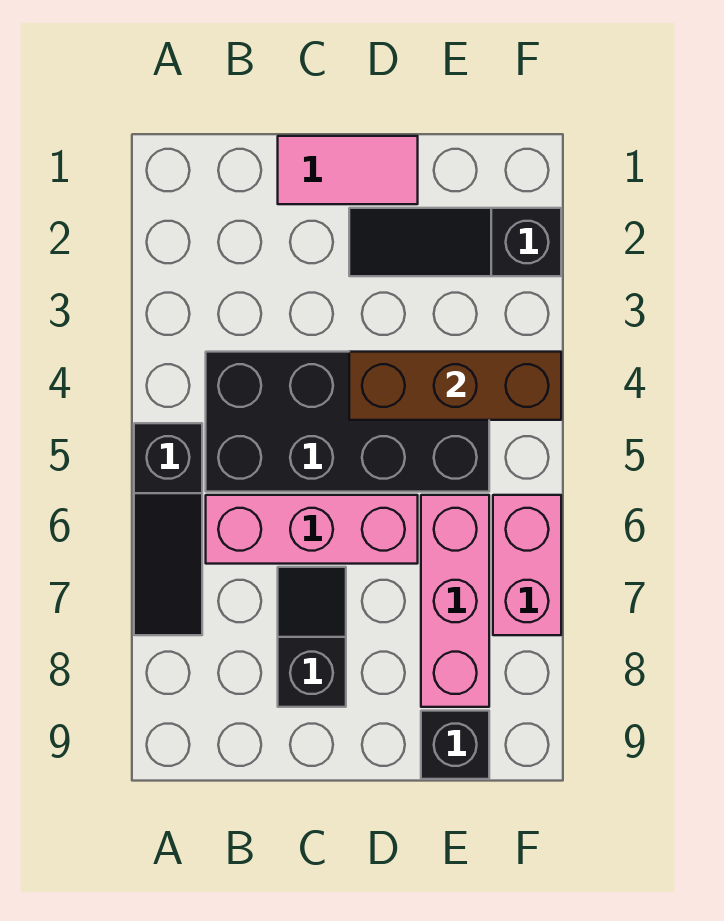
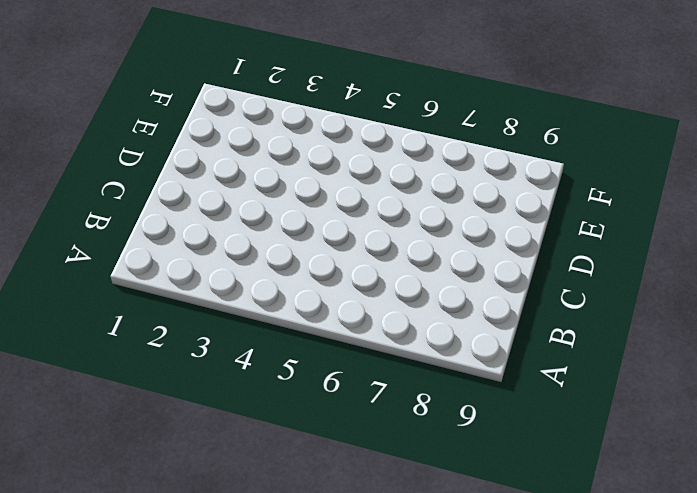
none -> black 1x3 slope [134,423,202,635]
none -> black 2x4 brick [206,352,489,492]

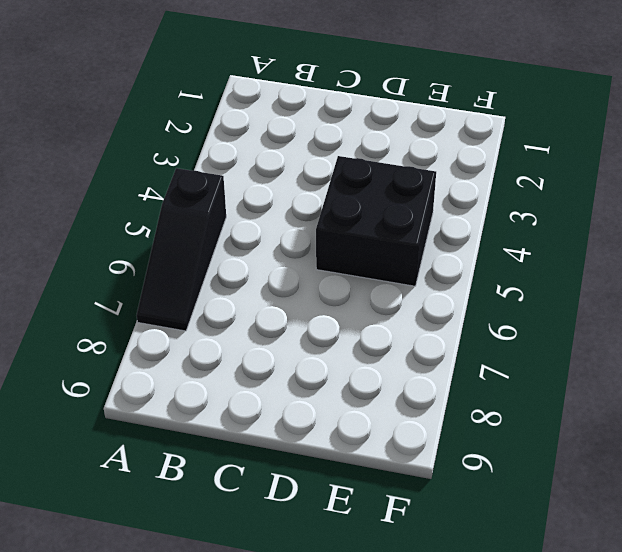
black 2x2 brick [316,156,436,286] -> black 2x4 brick [206,352,489,492]
none -> pink 1x3 brick [206,495,418,564]
none -> pink 1x2 tile [278,136,418,204]

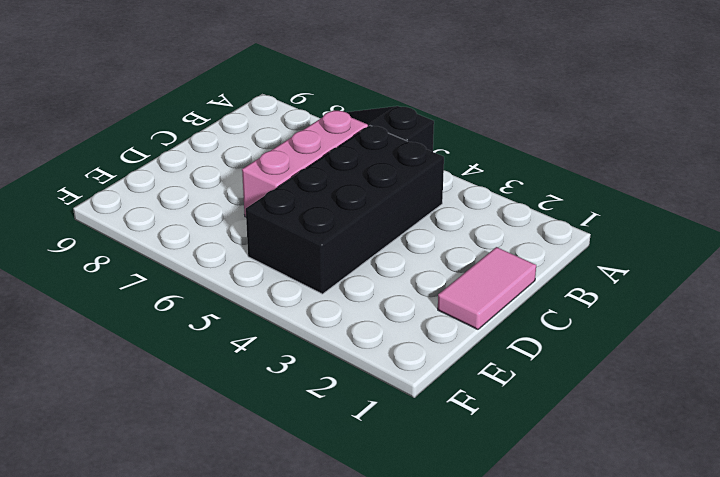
none -> black 1x2 slope [278,567,346,707]
none -> black 1x3 slope [349,208,561,276]

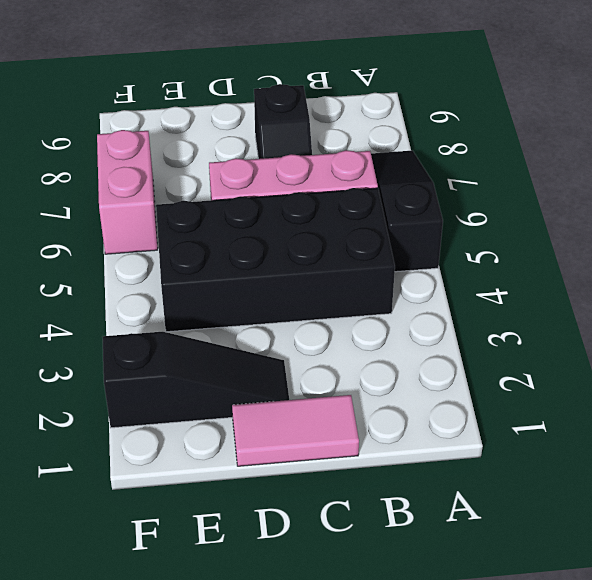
none -> pink 1x3 brick [421,495,489,707]
none -> black 1x1 brick [421,711,489,779]

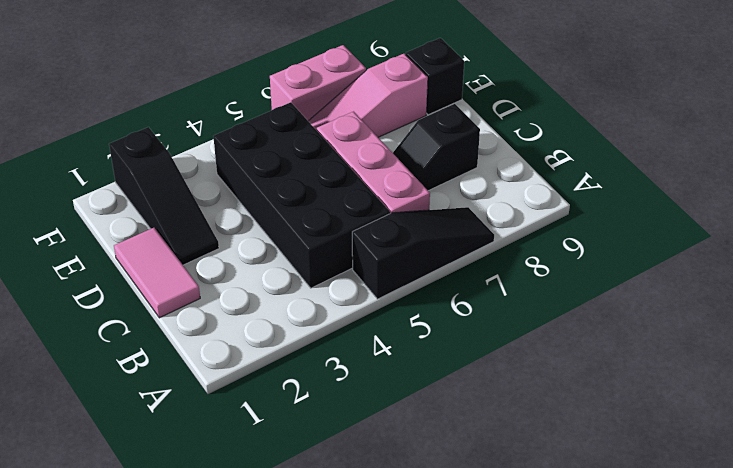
pink 1x3 slope [308,54,428,137] -> pink 1x3 brick [421,495,489,707]
none -> brown 1x3 brick [349,352,561,420]

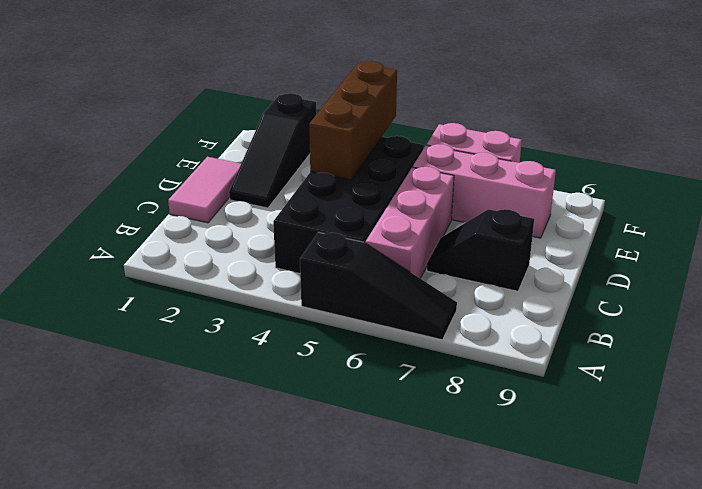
none -> black 1x1 brick [421,711,489,779]

